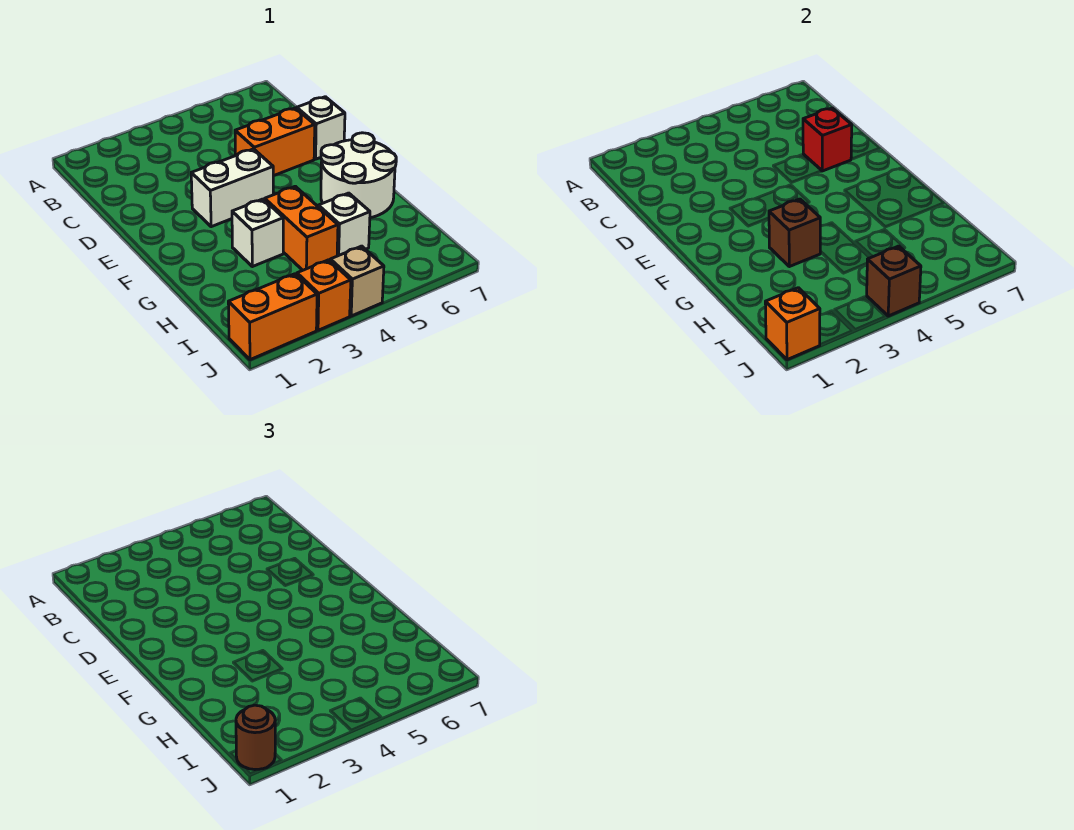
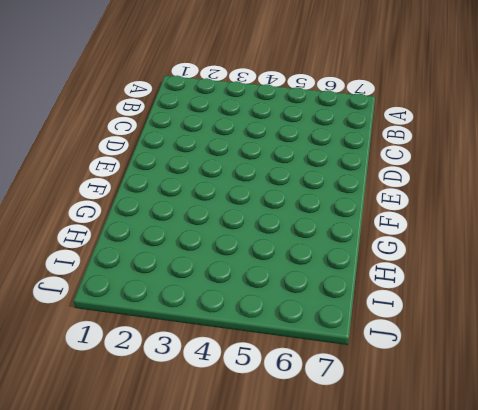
none -> orange 1x2 brick [235,108,315,176]
none -> white 1x1 brick [297,97,345,159]
none -> white 1x2 brick [191,149,273,227]

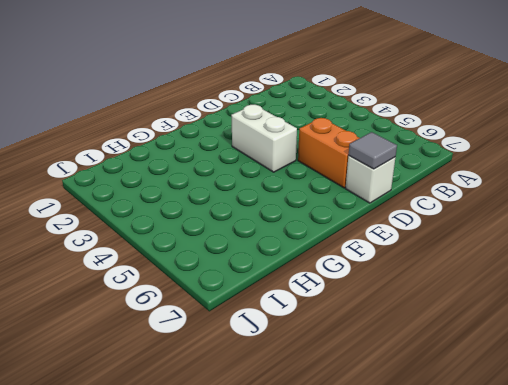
grey 1x1 tile [349,132,397,169] -> none
none -> white 2x2 round brick [321,133,396,218]
none -> white 1x1 brick [232,199,283,267]
none -> orange 1x2 brick [265,186,338,270]

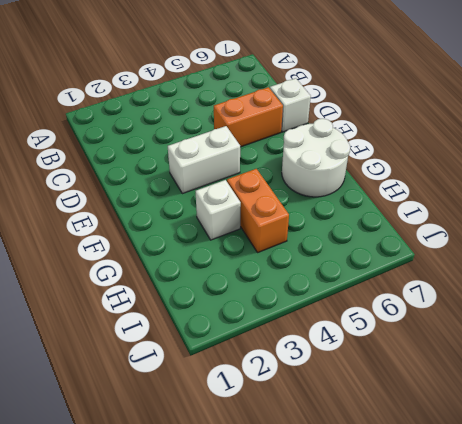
none -> white 1x1 brick [318,193,370,256]
none -> orange 1x2 brick [228,274,317,360]
none -> orange 1x1 brick [297,260,351,330]

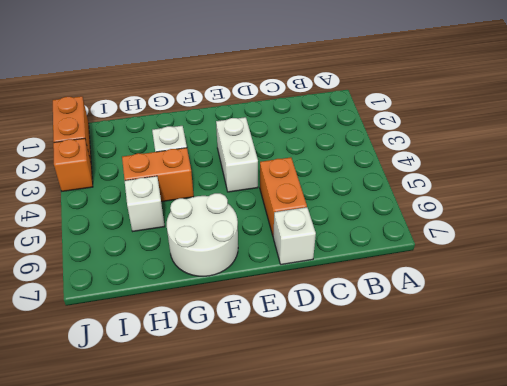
none -> tan 1x1 brick [330,246,384,316]
none -> red 1x1 brick [803,108,852,171]
none -> brown 1x1 brick [769,199,820,267]

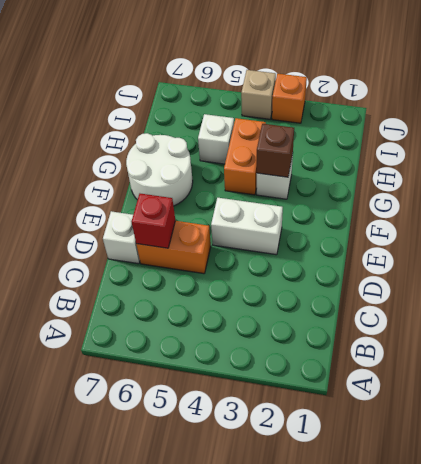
none -> orange 1x2 brick [228,274,317,360]
none -> orange 1x1 brick [765,288,820,360]
none -> brown 1x1 brick [867,246,921,316]

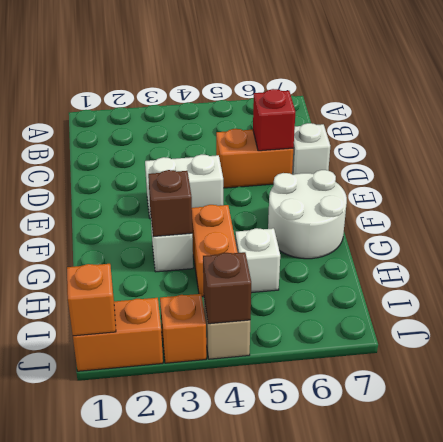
none -> brown 1x1 round brick [236,705,275,770]

